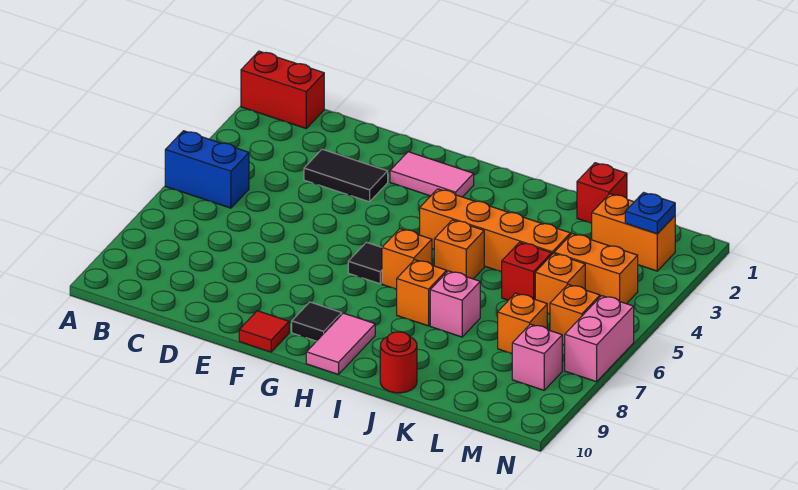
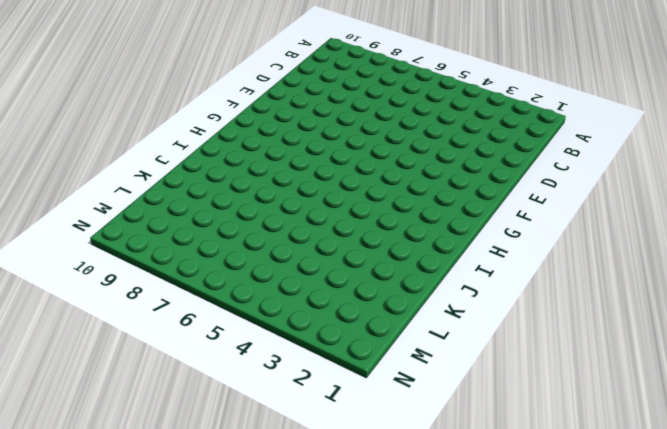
none -> red 1x2 brick [241,51,324,128]
none -> blue 1x2 brick [165,131,249,208]
none -> black 1x2 tile [304,149,388,202]

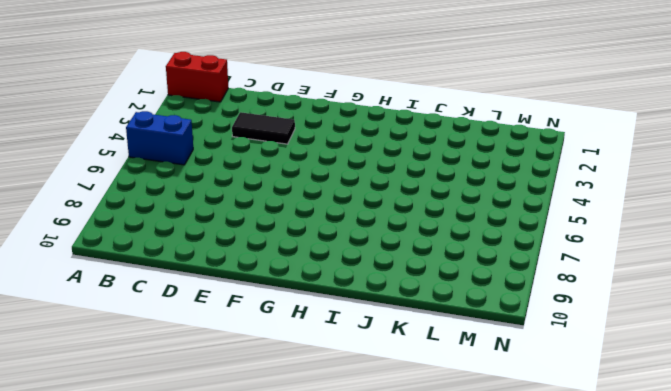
none -> pink 1x2 tile [390,152,474,197]
none -> red 1x1 tile [239,311,289,352]
none -> black 1x1 tile [348,242,382,284]

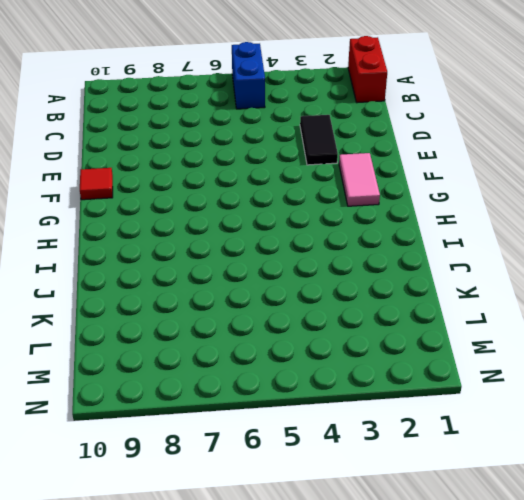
none -> black 1x1 tile [348,242,382,284]
none -> black 1x1 tile [292,302,342,341]
none -> orange 1x4 brick [420,189,570,272]

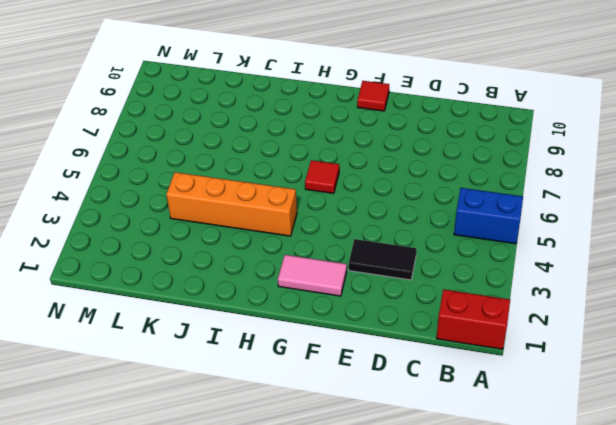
red 1x1 tile [305,160,339,193] -> black 1x1 tile [348,242,382,284]
none -> black 1x1 tile [292,302,342,341]
none -> orange 1x1 brick [382,229,432,289]
none -> pink 1x2 tile [306,313,375,374]

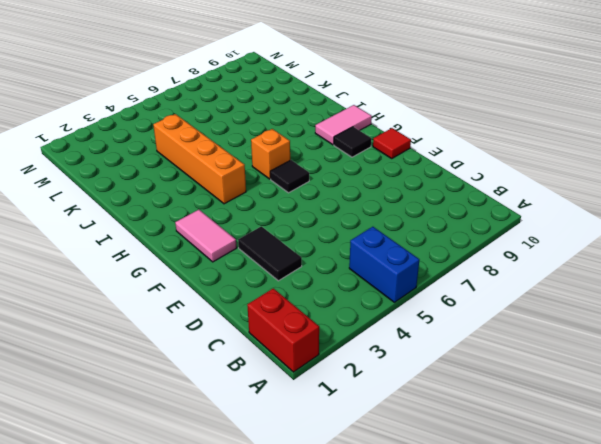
none -> orange 1x1 brick [434,220,484,279]
none -> orange 1x1 brick [396,260,447,326]
none -> pink 1x1 brick [430,271,480,337]

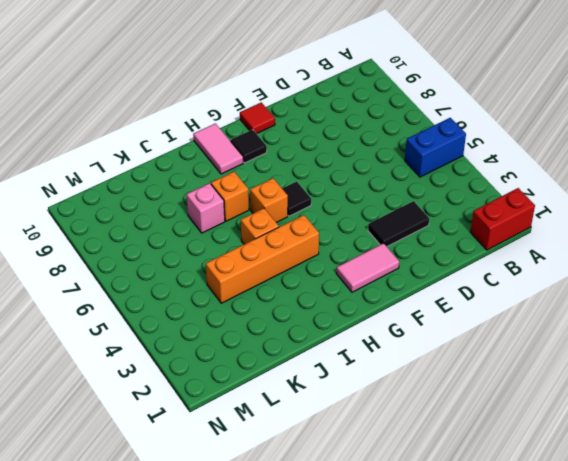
none -> red 1x1 round brick [380,332,417,393]
none -> red 1x1 brick [577,163,627,223]
none -> red 1x1 brick [502,242,552,300]

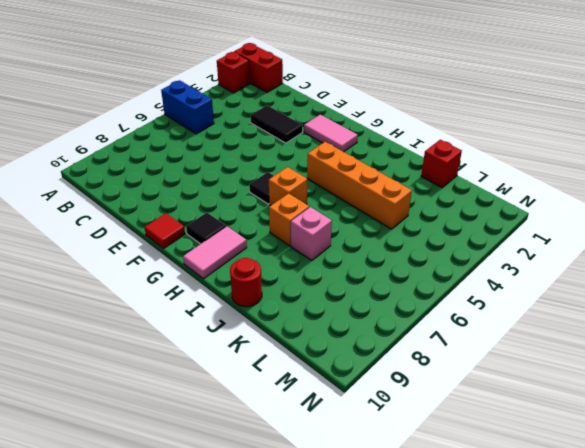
red 1x1 brick [217,52,250,93] -> red 1x1 brick moved to [502,242,552,300]
none -> orange 1x1 brick [434,220,484,279]
none -> orange 1x2 brick [591,194,675,271]
none -> orange 1x2 brick [554,234,638,304]

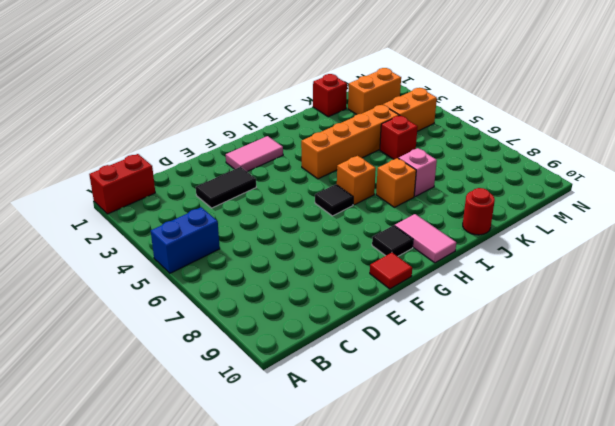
none -> orange 1x1 brick [434,220,484,279]
none -> orange 1x1 brick [535,253,585,314]
none -> orange 1x1 brick [498,293,547,354]

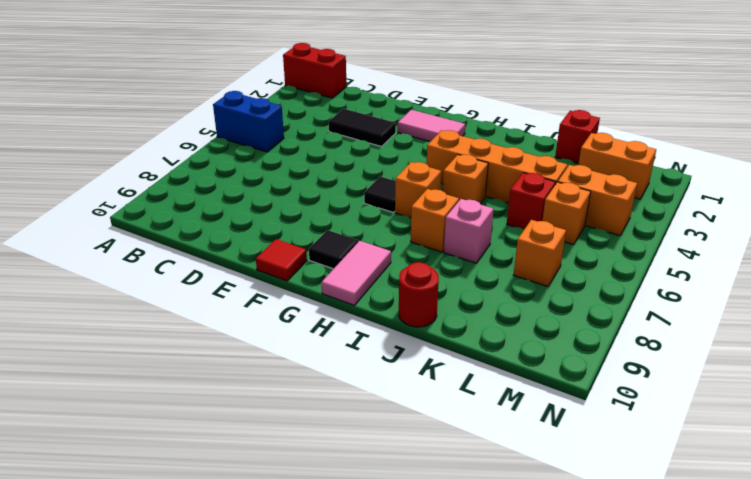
none -> orange 1x1 brick [550,285,600,345]
none -> pink 1x1 brick [512,324,562,390]
none -> pink 1x2 brick [565,296,634,382]

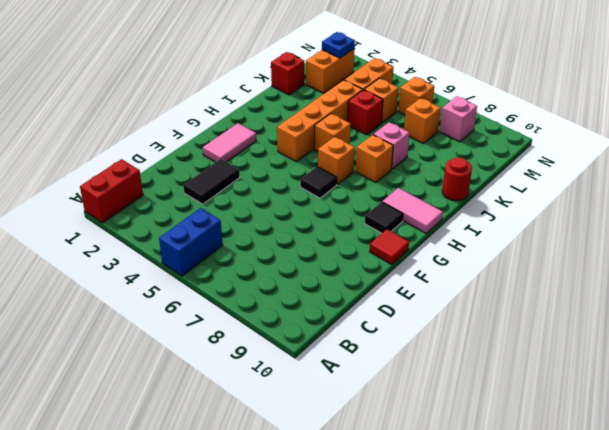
none -> pink 1x2 brick [565,296,634,382]

